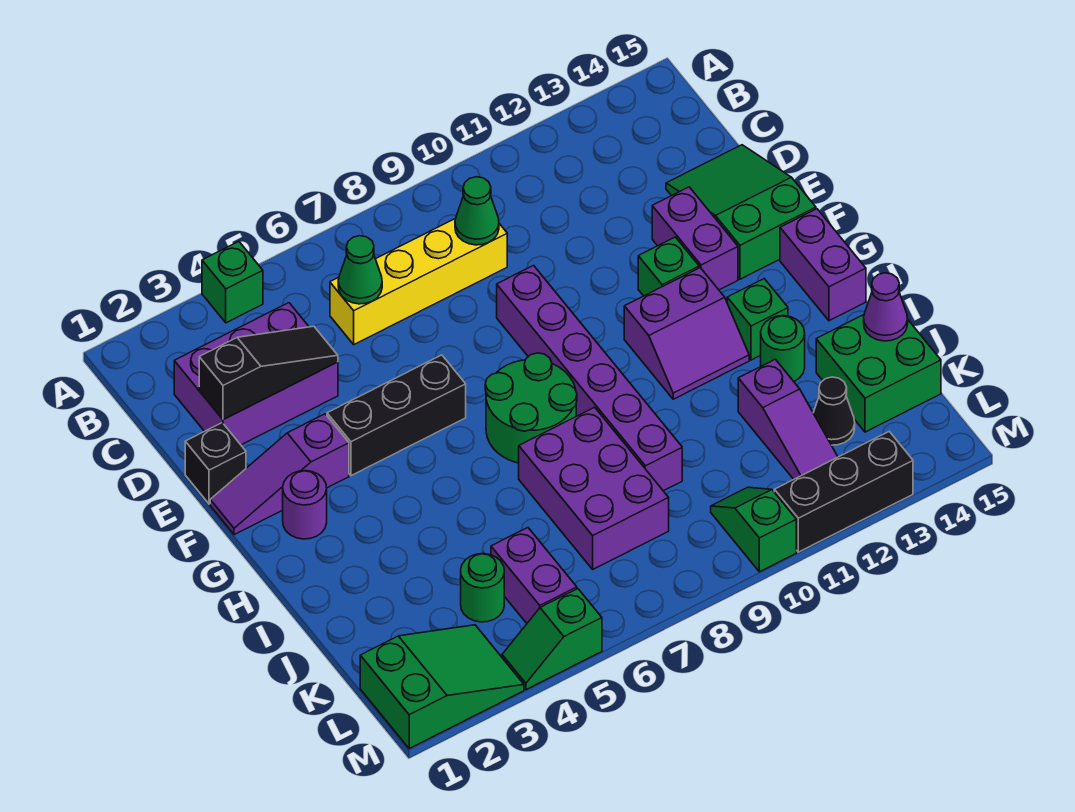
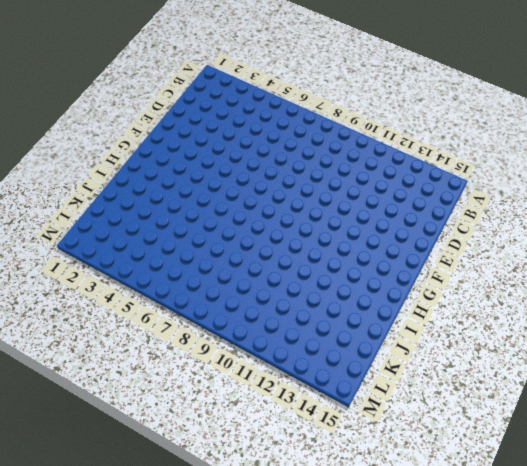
none -> green 1x1 brick [202,242,263,323]
none -> purple 2x3 brick [174,303,338,445]
none -> yellow 1x4 brick [330,218,507,344]
none -> green 2x3 slope [666,145,816,279]

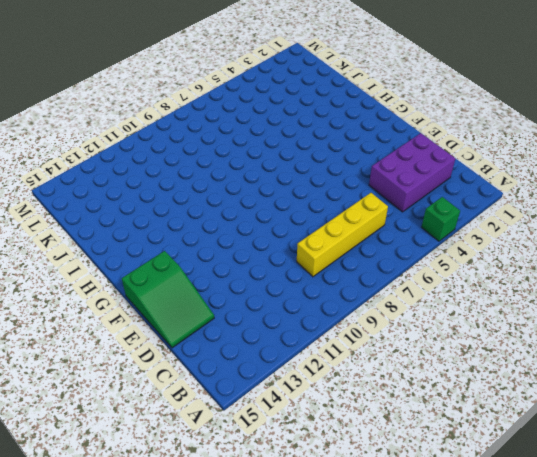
none -> black 1x1 brick [185,423,246,504]
none -> purple 1x6 brick [497,266,682,491]
none -> purple 1x2 brick [652,187,738,290]
none -> purple 1x3 slope [210,414,349,535]

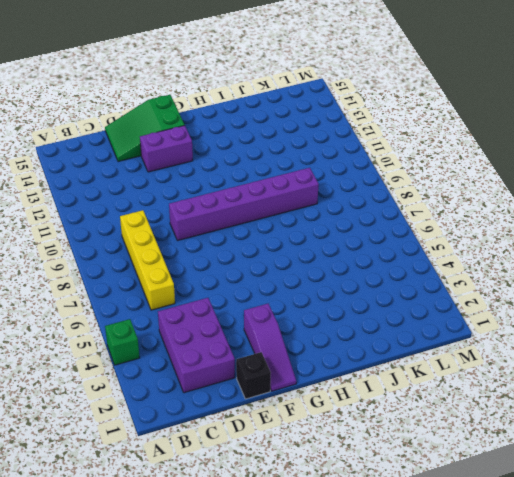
none -> black 1x3 brick [327,355,466,476]
none -> green 1x1 brick [638,237,699,296]
none -> purple 1x1 round brick [283,471,327,539]
none -> green 2x2 round brick [485,353,577,463]

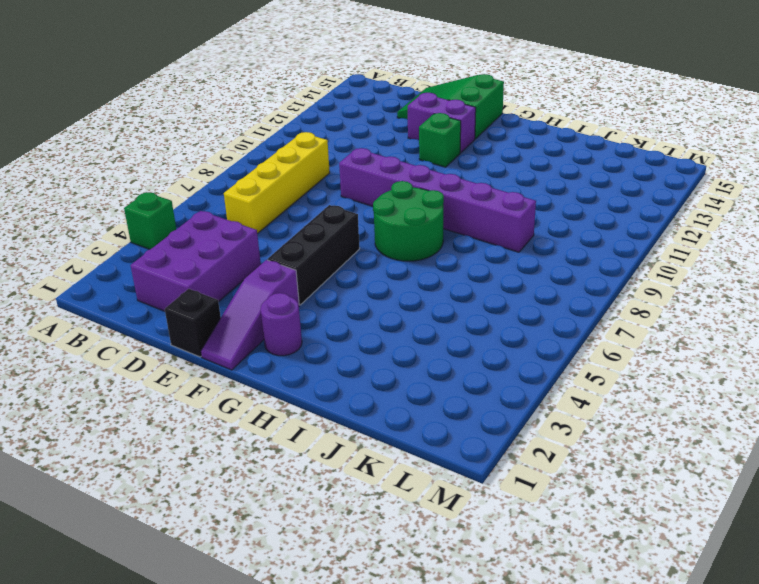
none -> purple 2x2 slope [624,268,749,399]
none -> purple 1x2 brick [780,209,866,321]
none -> green 1x1 brick [727,279,788,360]
none -> purple 2x3 brick [519,407,669,569]

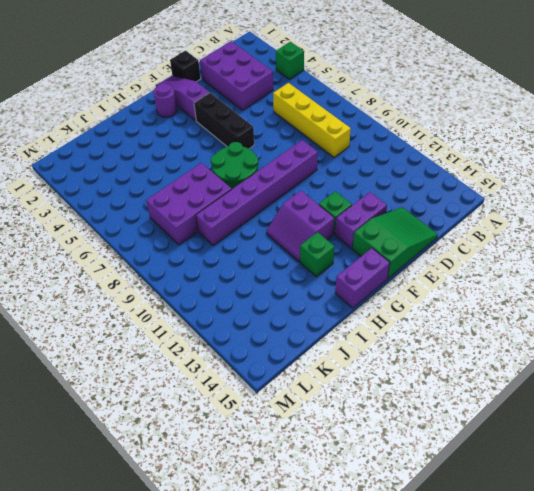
none -> green 1x1 round brick [761,316,805,381]
none -> purple 1x3 slope [738,359,838,479]
none -> green 2x2 brick [816,315,941,432]
none -> green 1x1 round brick [461,554,504,622]

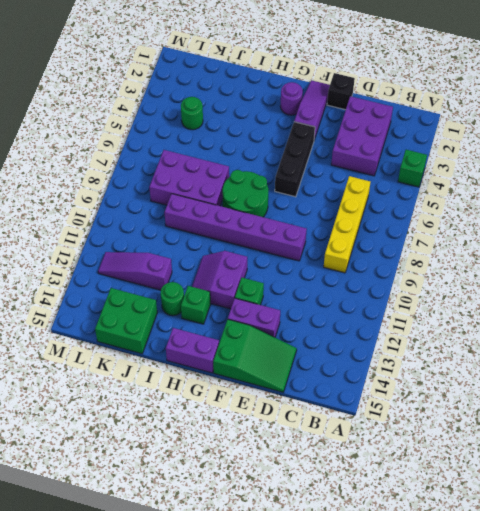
none -> purple 1x2 brick [491,528,577,623]
none -> black 1x1 cone [813,377,855,445]
none -> green 2x3 slope [360,625,524,748]
none -> green 1x2 slope [711,487,796,572]

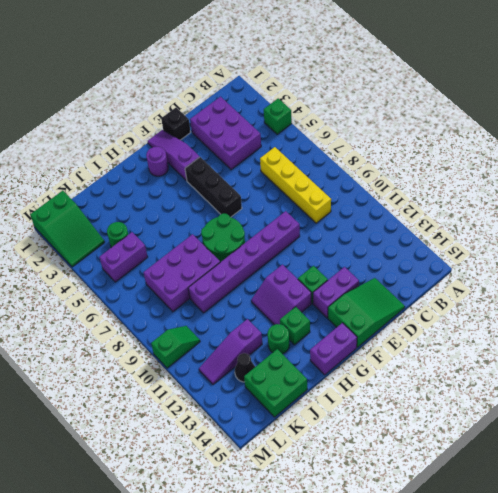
none -> green 1x2 slope [502,589,602,690]
none -> black 1x3 brick [774,432,913,552]
none -> green 1x1 cone [338,236,382,304]
none -> green 1x1 cone [455,177,499,245]

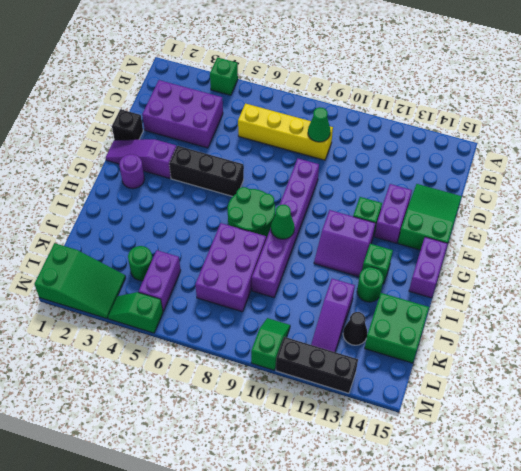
green 1x1 cone [271,205,295,239] -> green 1x1 cone moved to [338,236,382,304]
none -> black 1x3 slope [199,326,338,420]
none -> purple 1x1 cone [864,273,908,341]

